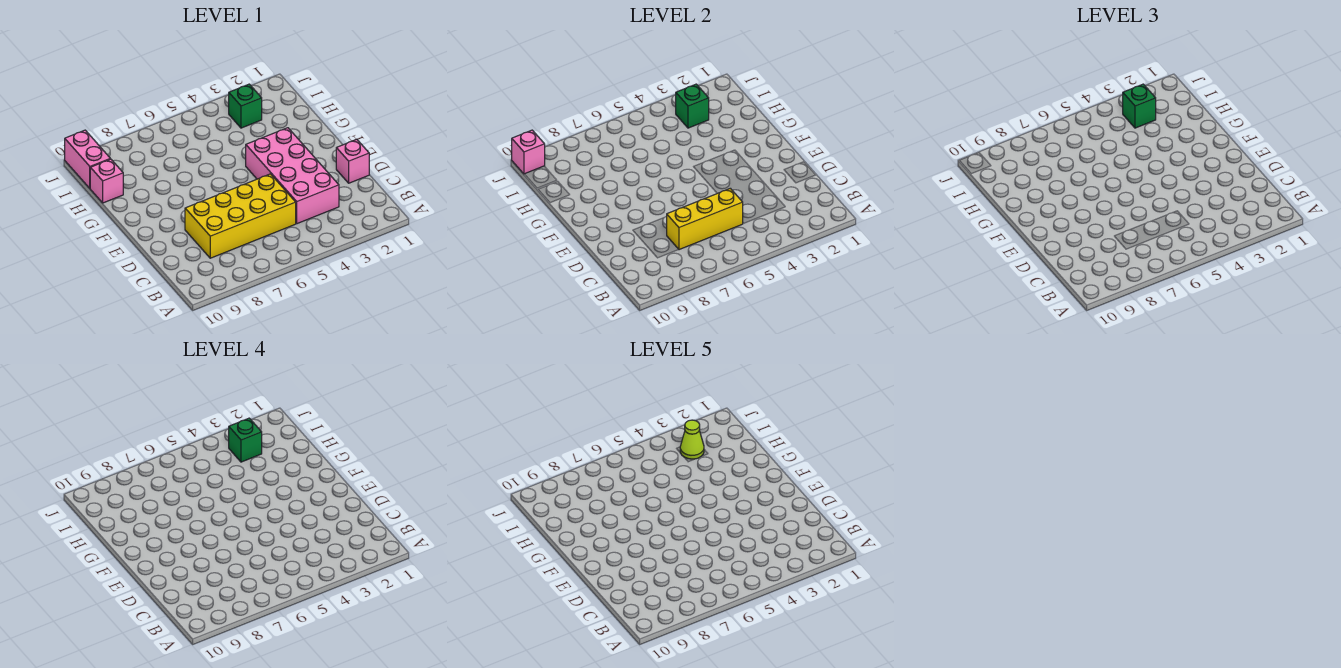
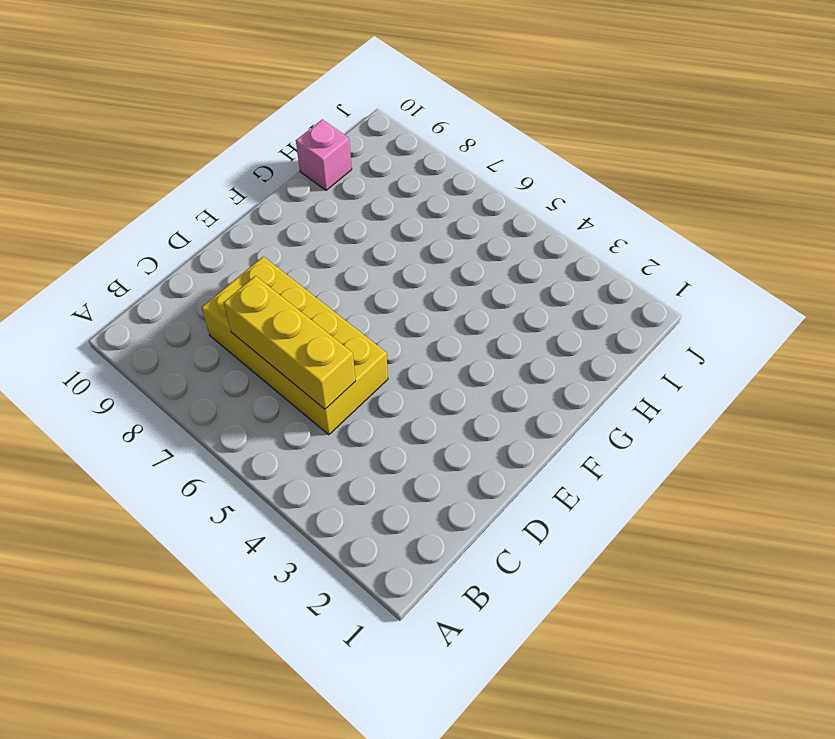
none -> pink 2x4 brick [246,128,339,224]
none -> pink 1x1 brick [336,139,369,183]
none -> green 1x1 brick [228,84,262,128]

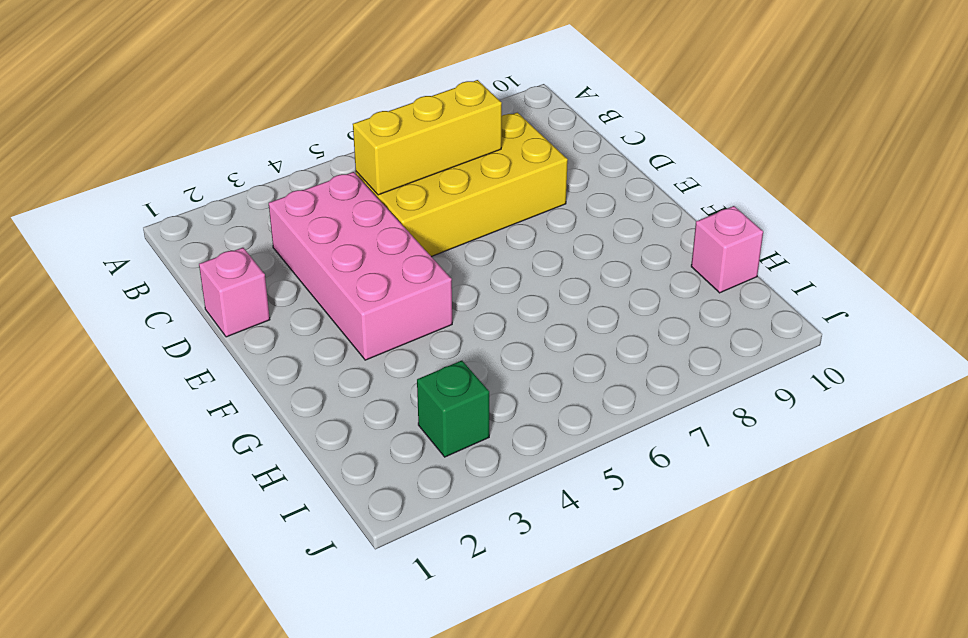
none -> pink 1x2 brick [65,130,110,188]
none -> green 1x1 brick [675,84,709,128]
none -> pink 1x1 brick [512,130,545,174]

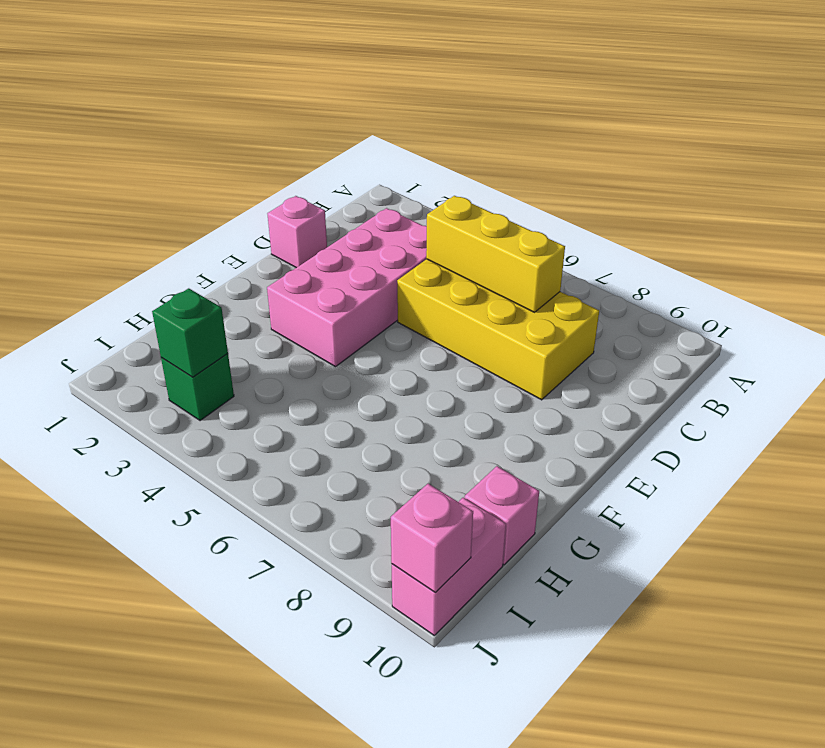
none -> green 1x1 brick [1122,84,1156,128]
none -> green 1x1 brick [228,418,262,462]
none -> lime 1x1 cone [680,420,704,459]

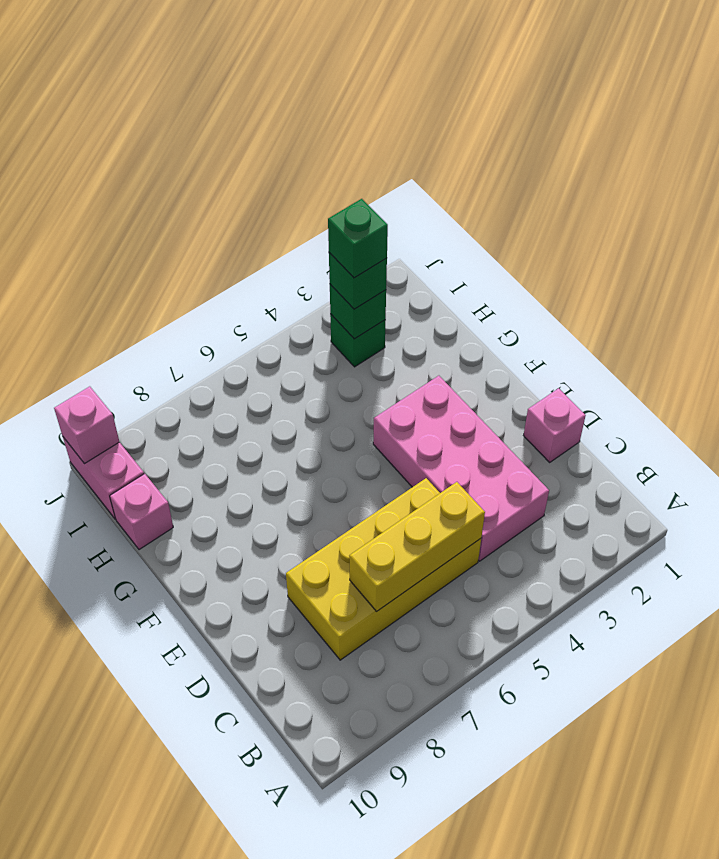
none -> lime 1x1 cone [680,420,704,459]

